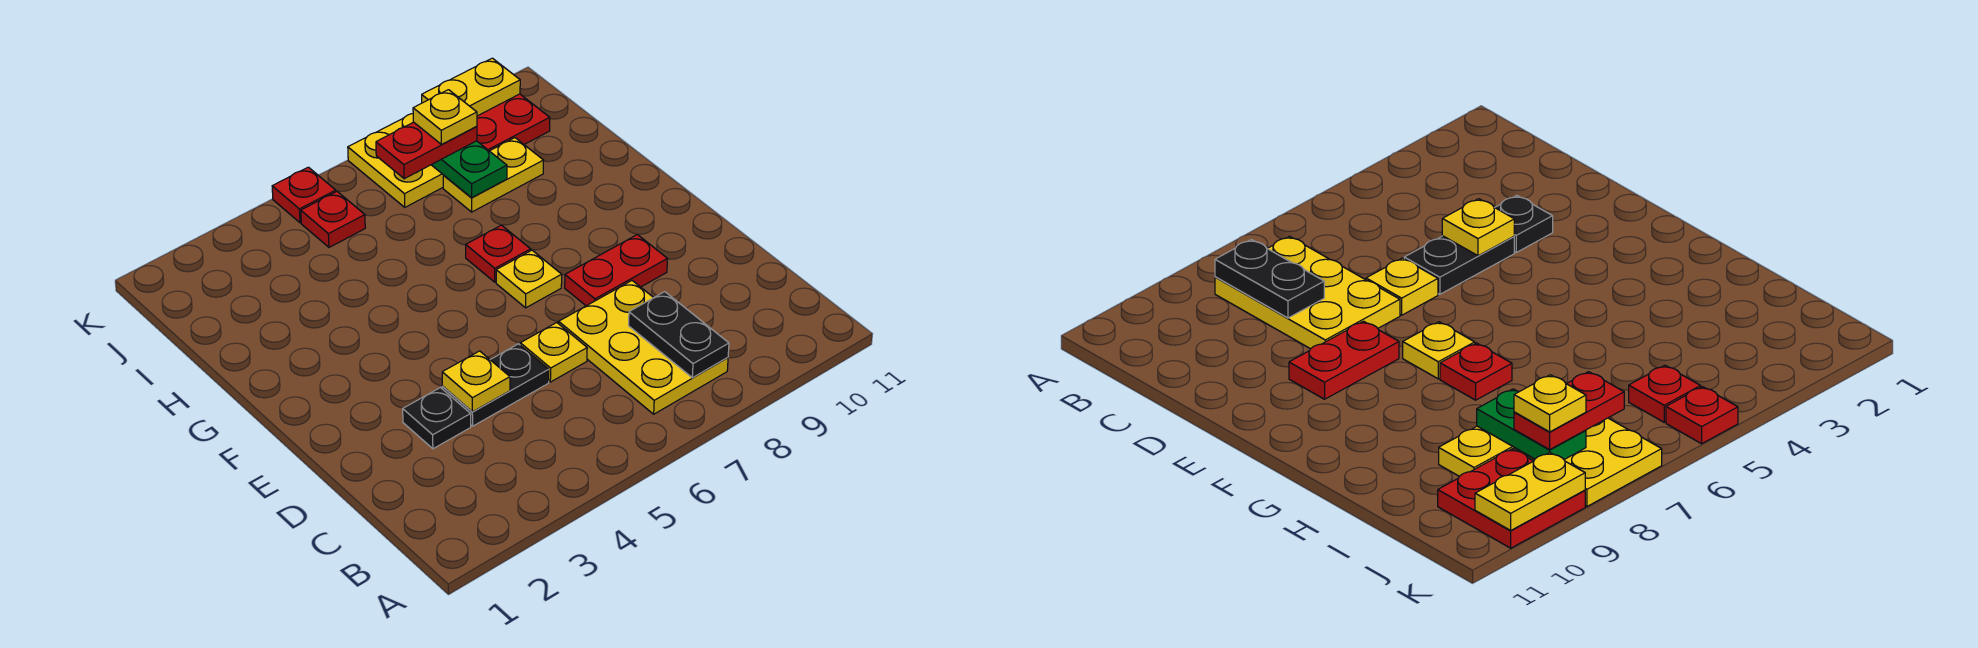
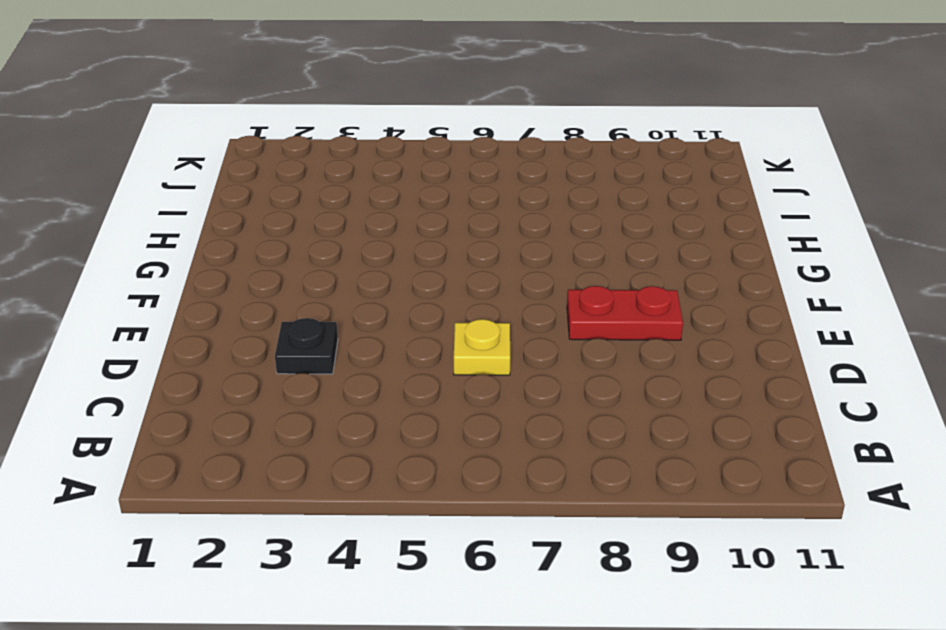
none -> yellow 2x3 plate [559,281,728,414]
none -> black 1x2 plate [442,344,549,426]
none -> yellow 1x1 plate [496,250,562,308]

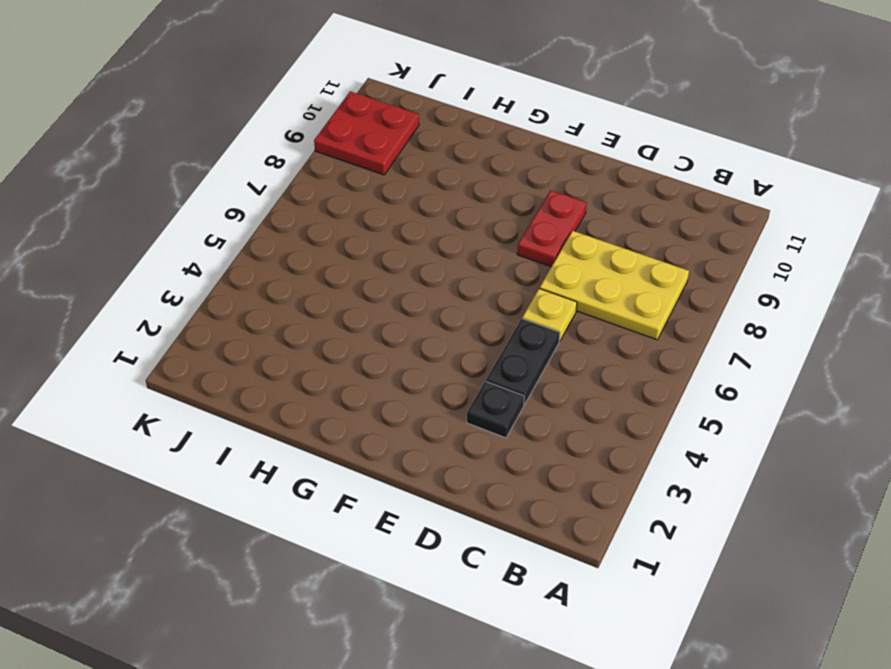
none -> yellow 1x1 plate [496,250,562,308]
none -> red 1x1 plate [466,225,531,282]
none -> yellow 1x2 plate [443,138,544,212]

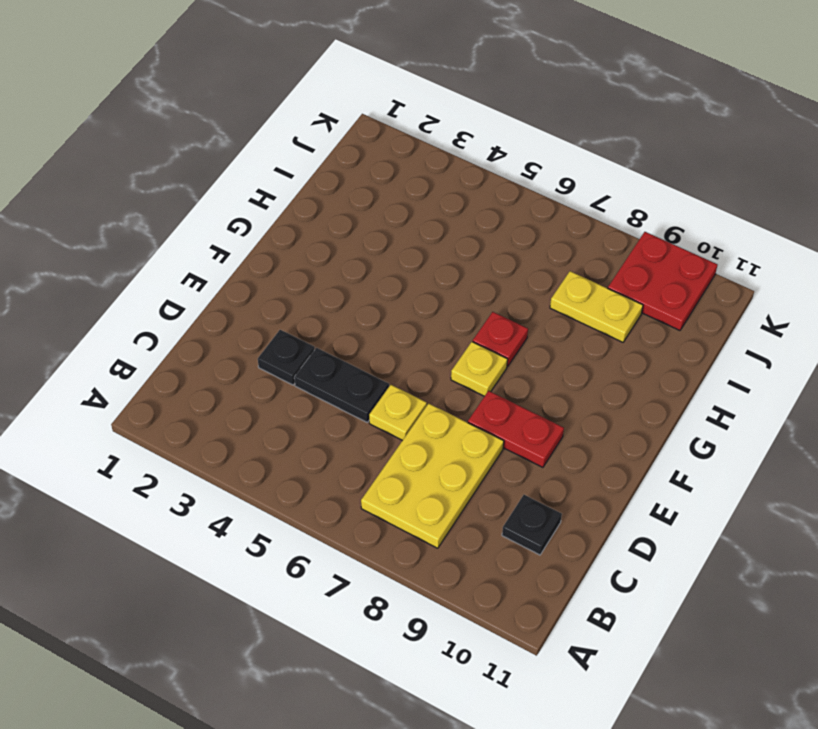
black 1x1 plate [502,495,562,555] -> none
none -> red 1x1 plate [301,192,365,247]
none -> yellow 2x2 plate [348,114,443,207]
none -> red 1x1 plate [272,167,336,223]

